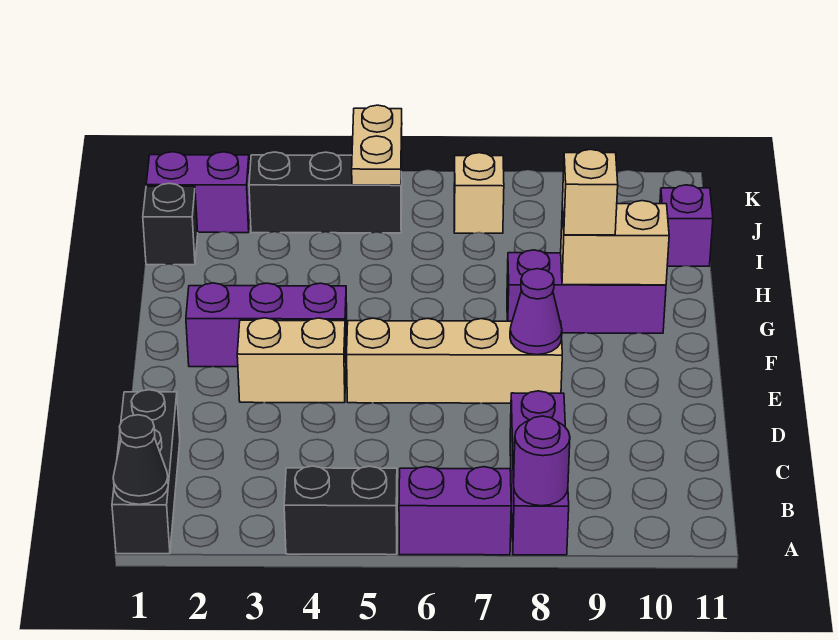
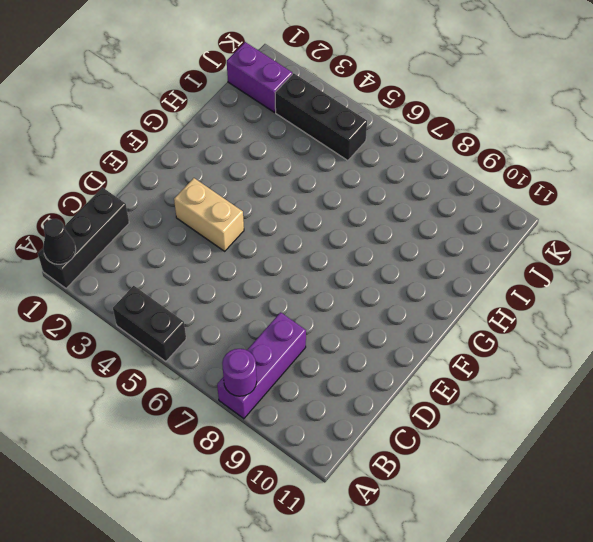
none -> purple 1x2 brick [399,467,511,555]
none -> tan 1x4 brick [347,318,562,403]
none -> purple 1x3 brick [186,283,347,367]

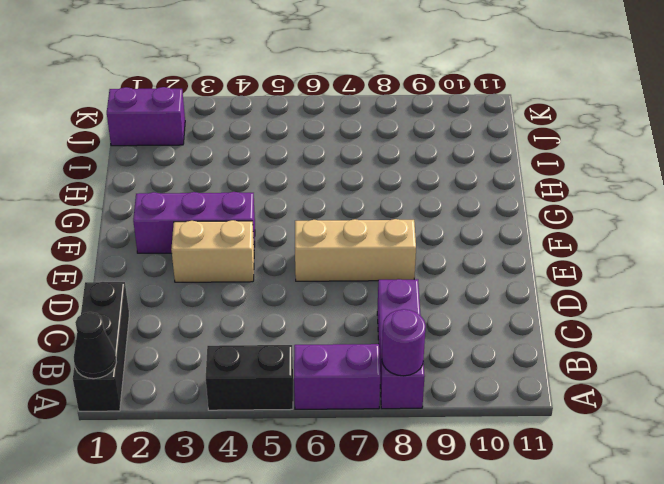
tan 1x3 brick [295,219,416,281] -> tan 1x4 brick [347,318,562,403]
none -> purple 1x3 brick [507,250,666,333]
none -> black 1x1 brick [143,183,198,265]
none -> purple 1x1 brick [660,185,713,266]

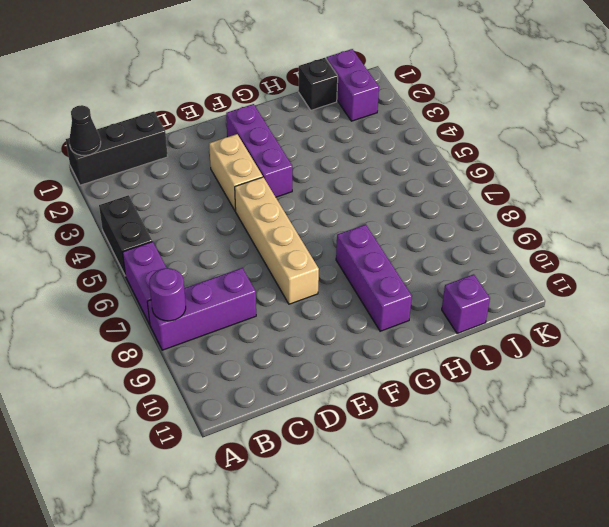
none -> black 1x3 brick [249,152,402,233]
none -> tan 1x1 brick [454,153,504,233]
none -> purple 1x1 cone [510,269,562,355]

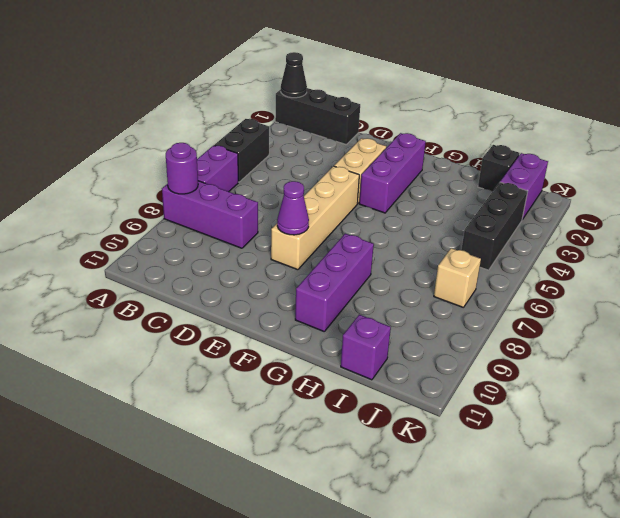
none -> tan 1x2 brick [561,201,669,285]
none -> tan 1x2 plate [352,105,402,185]
none -> tan 1x1 brick [562,149,618,235]

